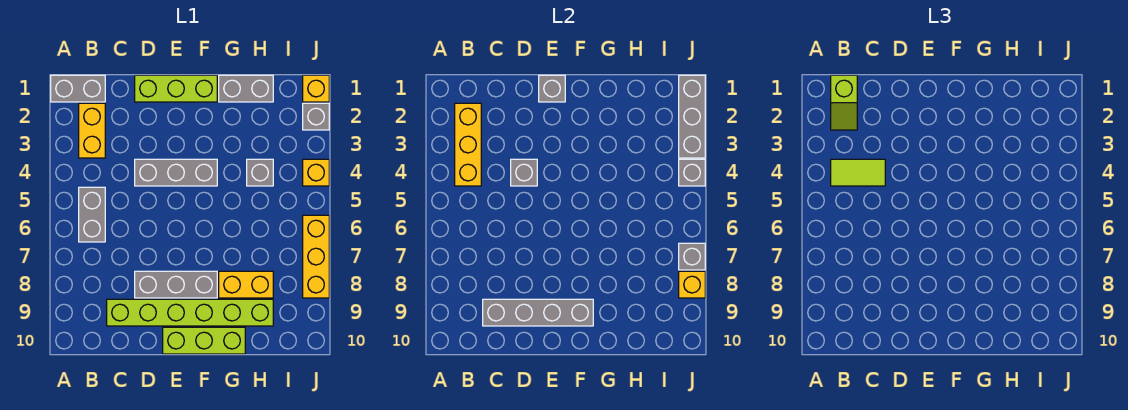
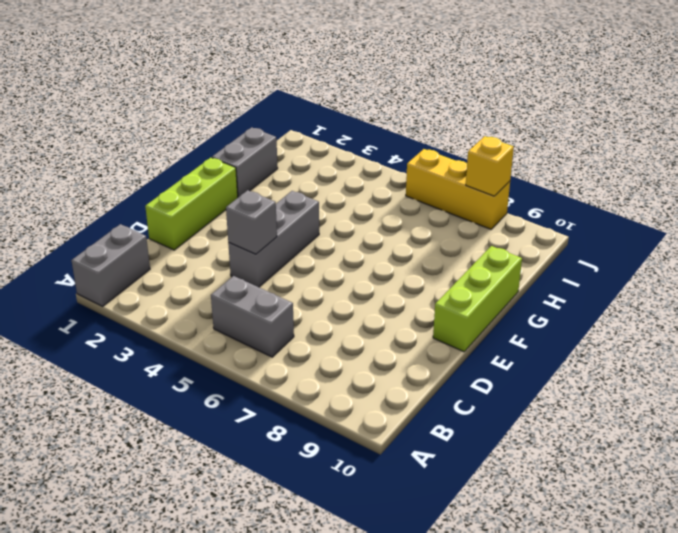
none -> yellow 1x2 brick [79,103,105,158]
none -> lime 1x6 brick [107,299,273,326]
none -> grey 1x3 brick [135,271,217,298]

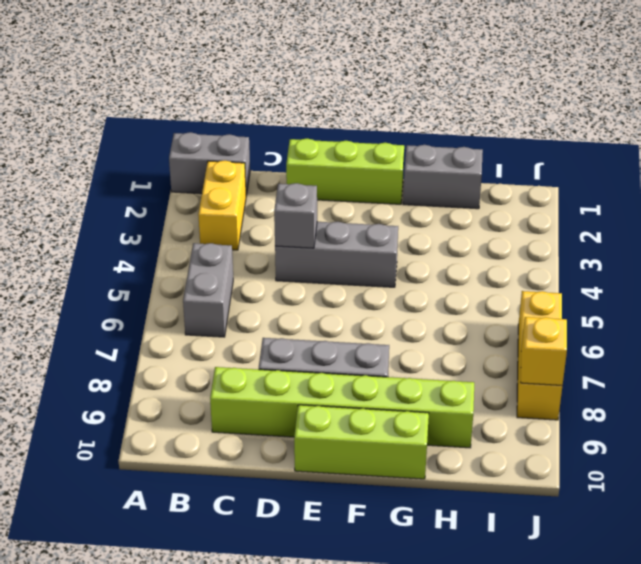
none -> yellow 1x2 brick [219,271,273,298]
none -> grey 1x1 brick [247,159,273,186]
none -> yellow 1x1 brick [303,75,329,102]

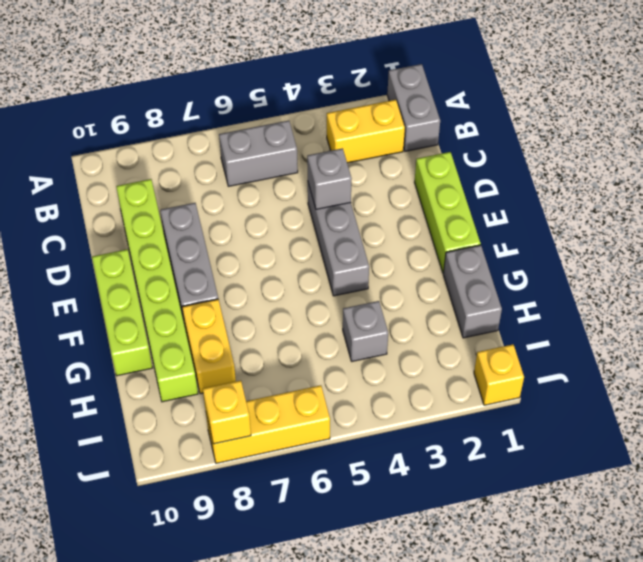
none -> grey 1x1 brick [303,103,329,130]
none -> yellow 1x1 brick [303,159,329,186]
none -> yellow 1x3 brick [455,103,481,186]

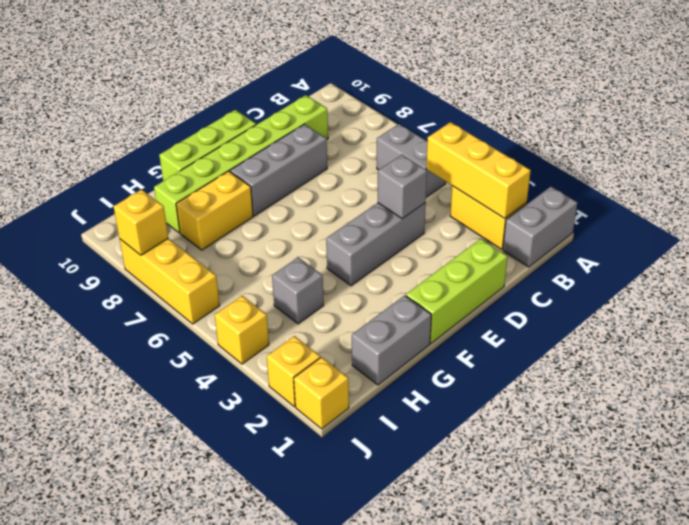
yellow 1x1 brick [267,336,320,407] -> grey 1x1 brick [303,103,329,130]
none -> grey 1x4 brick [483,299,593,326]
none -> grey 1x1 brick [539,75,565,102]
none -> grey 1x3 brick [679,75,705,158]

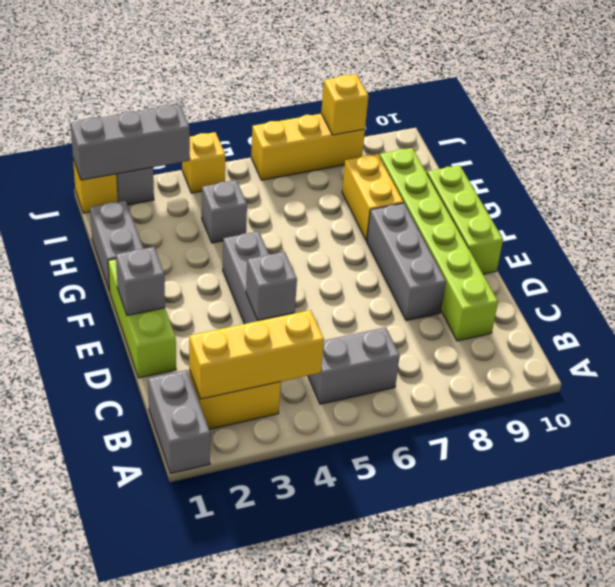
none -> grey 1x4 brick [483,299,593,326]
none -> grey 1x1 brick [679,159,705,186]
none -> grey 1x1 brick [679,243,705,270]

